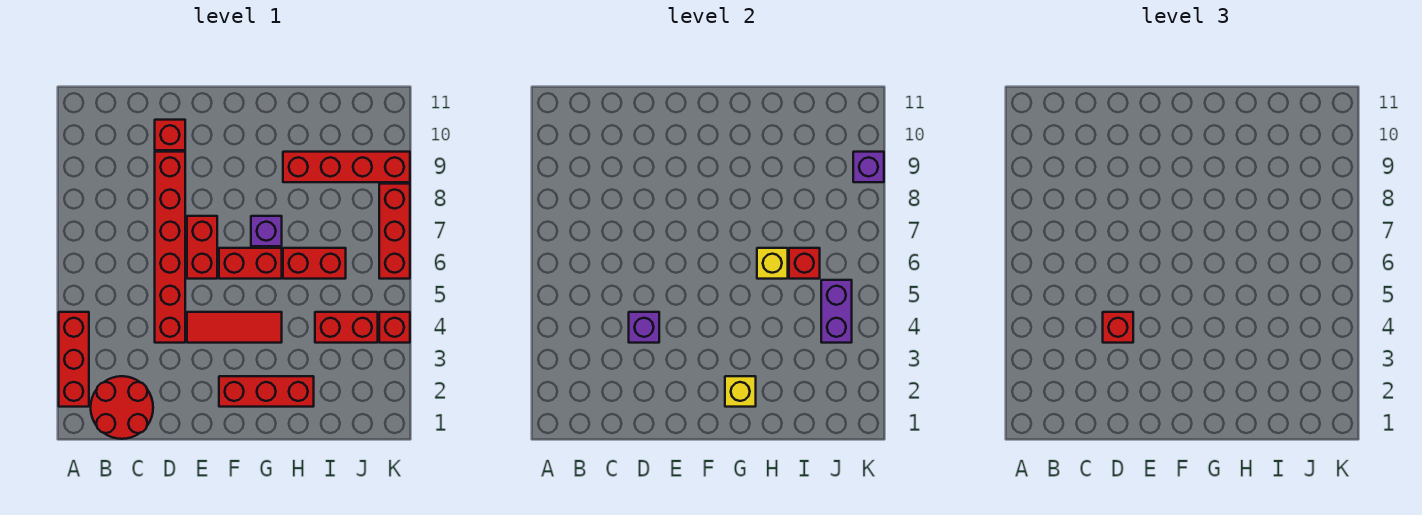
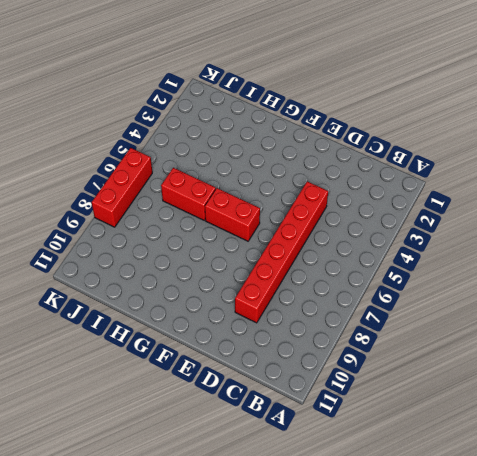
none -> red 1x3 brick [59,312,89,407]
none -> red 2x2 round brick [91,376,153,439]
none -> red 1x1 brick [155,120,185,150]

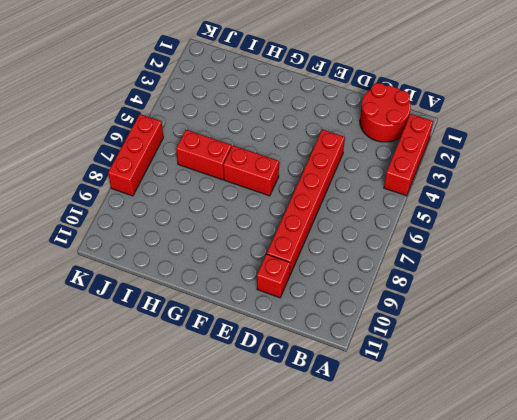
none -> red 1x3 tile [187,312,282,343]
none -> red 1x2 brick [187,216,217,279]
none -> red 1x3 brick [219,376,314,407]

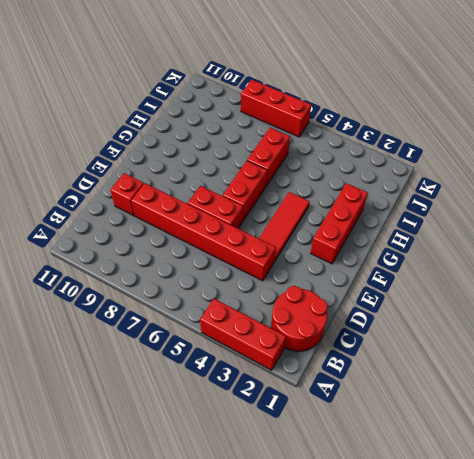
none -> purple 1x1 brick [251,216,282,246]
none -> red 1x4 brick [283,152,410,182]
none -> red 1x2 brick [315,312,378,343]

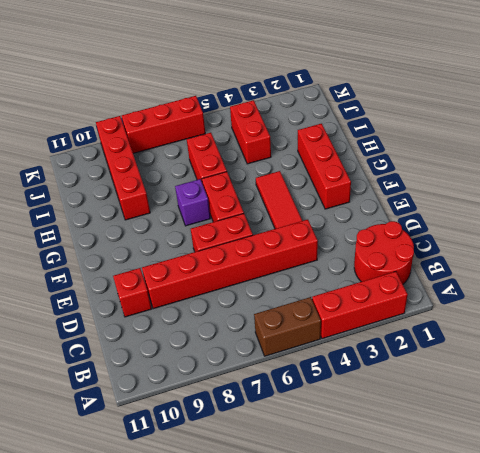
brown 1x2 brick [254,297,321,356] -> none
none -> red 1x1 brick [379,312,410,343]
none -> purple 1x1 brick [629,312,659,343]
none -> yellow 1x1 brick [725,376,756,407]

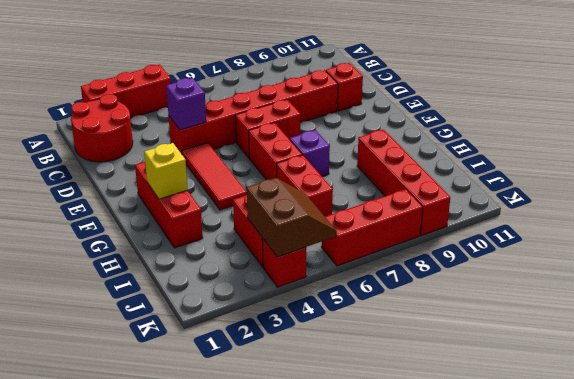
brown 2x2 slope [247,178,337,257] -> purple 1x2 brick [821,280,852,343]
none -> yellow 1x1 brick [757,248,788,279]
none -> red 1x1 brick [789,248,820,279]
none -> purple 1x1 brick [853,152,884,182]

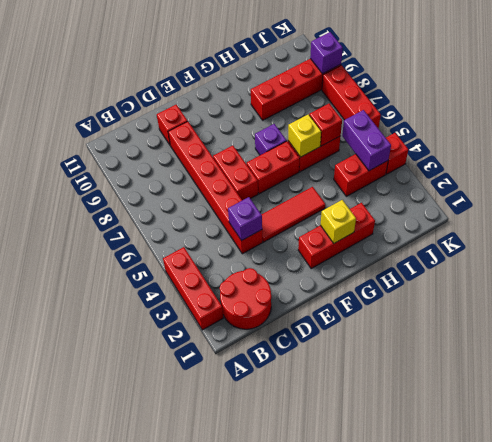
none -> red 1x1 brick [1103,312,1133,343]

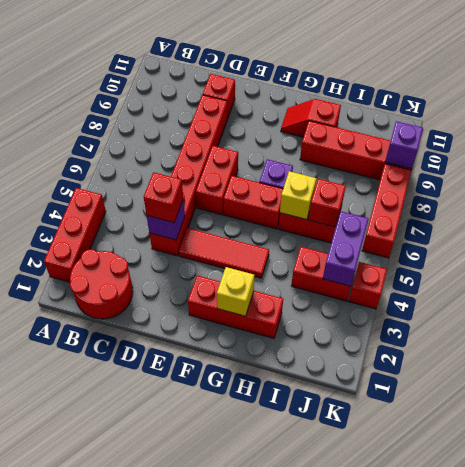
red 1x2 slope [281,99,341,137] -> none

